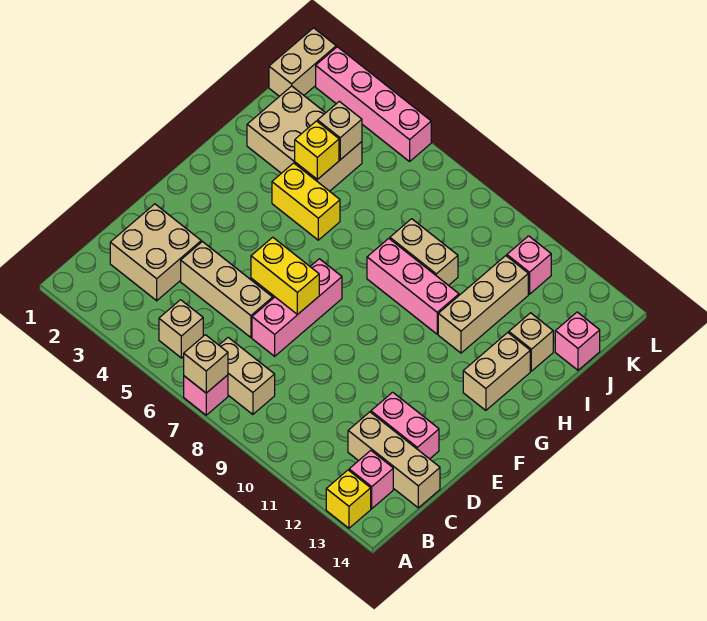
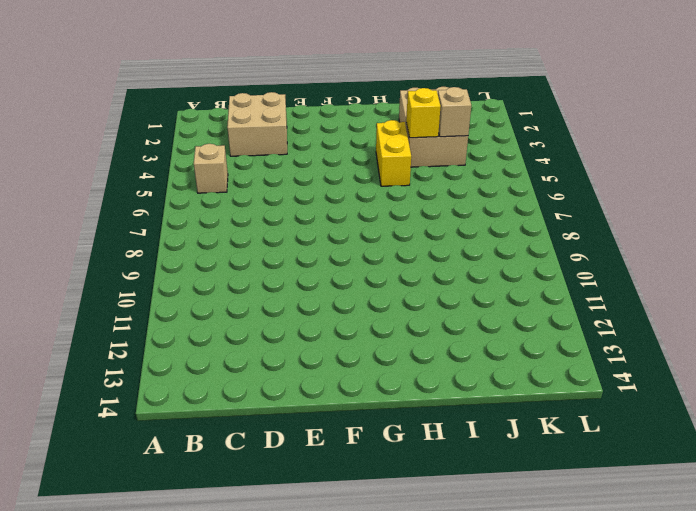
none -> pink 1x1 brick [184,375,228,415]
none -> yellow 1x1 brick [326,470,371,528]
none -> tan 1x2 brick [219,337,275,414]

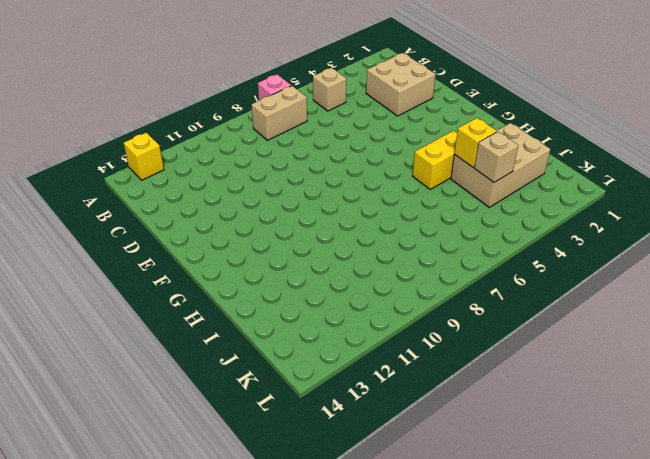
none -> pink 1x1 brick [349,451,393,509]
none -> tan 1x3 brick [348,412,440,508]
none -> tan 1x3 brick [181,242,273,337]

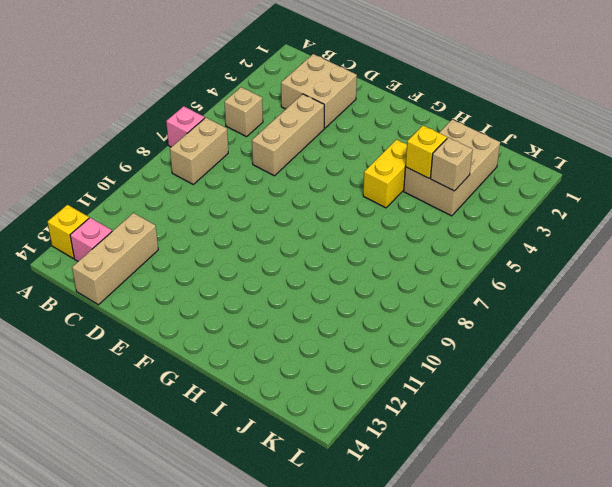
none -> pink 1x3 brick [252,259,342,356]
none -> pink 1x2 brick [371,392,439,459]
none -> tan 1x2 brick [463,333,530,410]

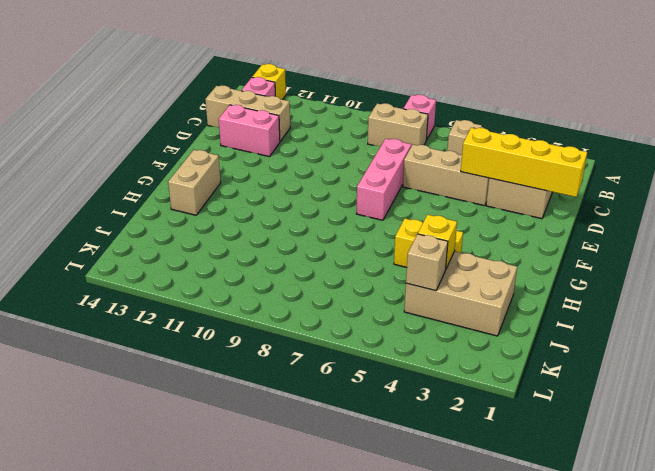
yellow 1x4 brick [461,128,587,197] -> none
none -> pink 1x3 brick [367,238,459,334]
none -> tan 1x3 brick [438,256,528,353]
none -> tan 1x2 brick [390,219,458,285]

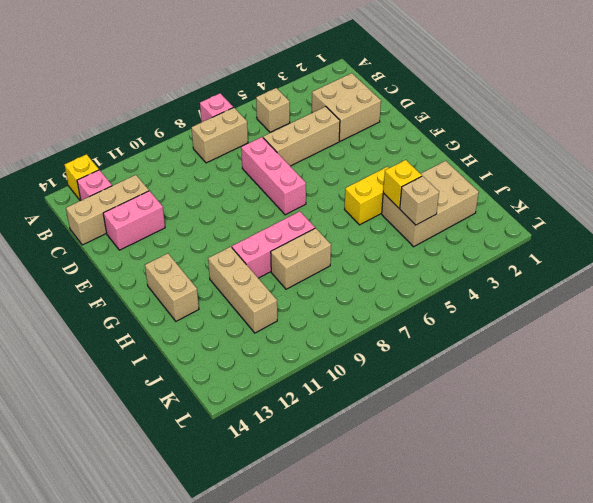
none -> tan 1x1 brick [509,313,553,371]
none -> pink 1x1 brick [555,312,600,370]
none -> tan 1x2 brick [269,28,336,96]

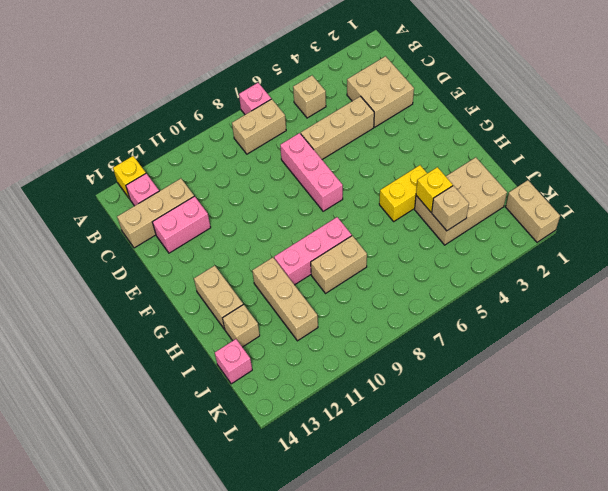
none -> pink 1x1 brick [507,236,551,294]
none -> pink 1x4 brick [316,47,431,161]
none -> tan 1x1 brick [184,335,228,393]

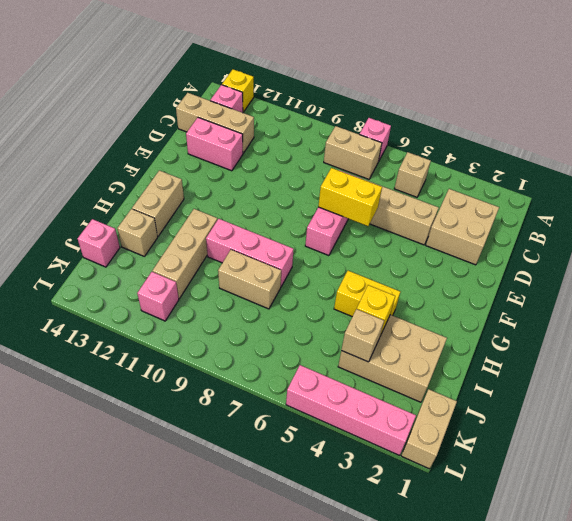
none -> tan 1x1 brick [184,335,228,393]

